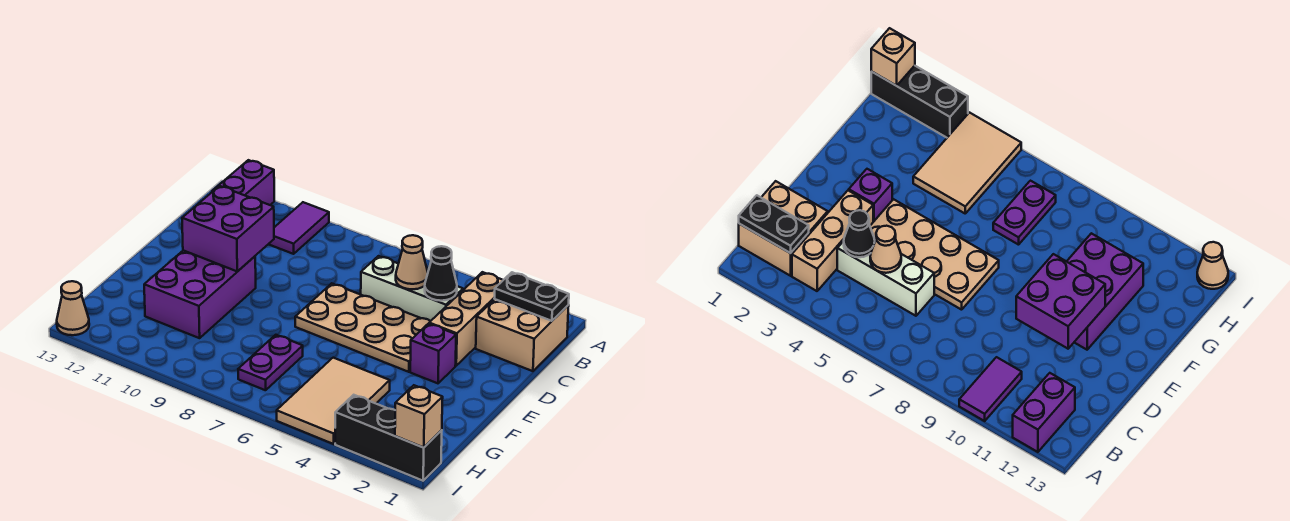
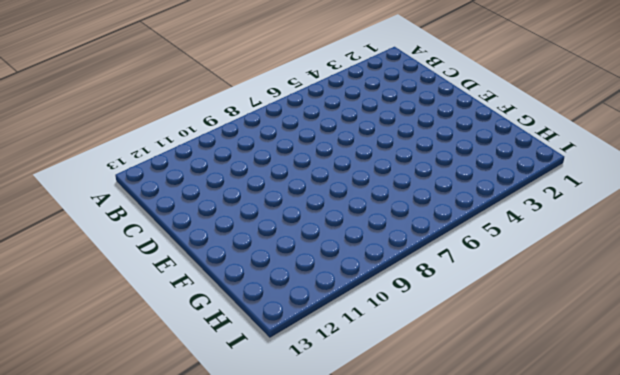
none -> purple 1x2 tile [269,202,329,254]
none -> purple 1x2 brick [212,160,274,205]
none -> tan 2x2 brick [476,299,569,371]

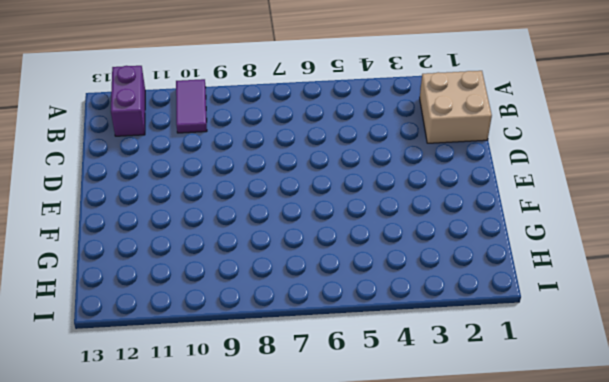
none -> tan 1x3 brick [429,272,503,366]
none -> white 1x3 brick [361,256,463,321]
none -> tan 2x4 plate [295,283,430,372]

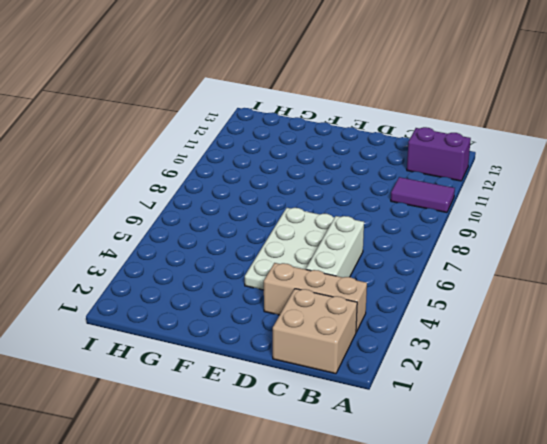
white 2x4 plate [245,208,335,290] -> tan 2x4 plate [295,283,430,372]
none -> purple 1x1 brick [410,324,456,383]
none -> purple 2x3 brick [144,250,256,338]
none -> tan 2x3 tile [277,358,390,444]

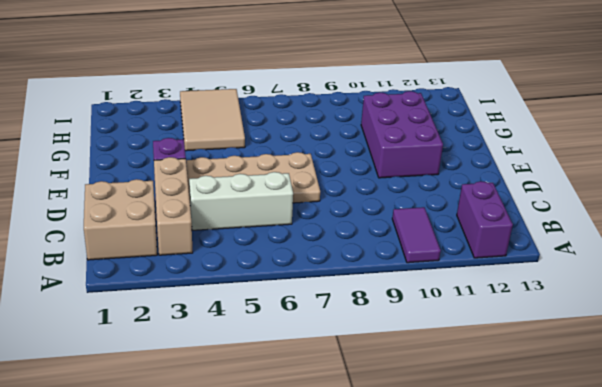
none -> purple 1x2 plate [238,335,303,390]
none -> black 1x3 brick [335,395,442,481]
none -> tan 1x1 cone [57,281,89,335]

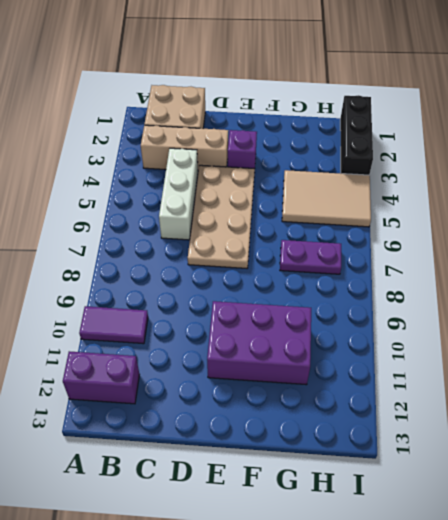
none -> tan 1x1 cone [57,281,89,335]
none -> black 1x2 plate [494,272,569,321]
none -> black 1x1 cone [425,246,457,301]

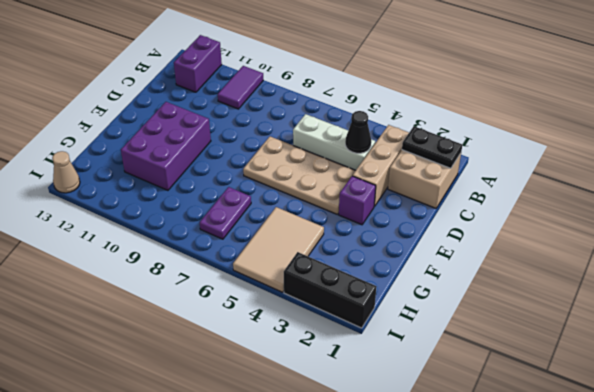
none -> tan 1x1 cone [396,235,428,289]
none -> purple 2x2 brick [182,186,274,272]
none -> tan 1x1 brick [395,385,443,448]

